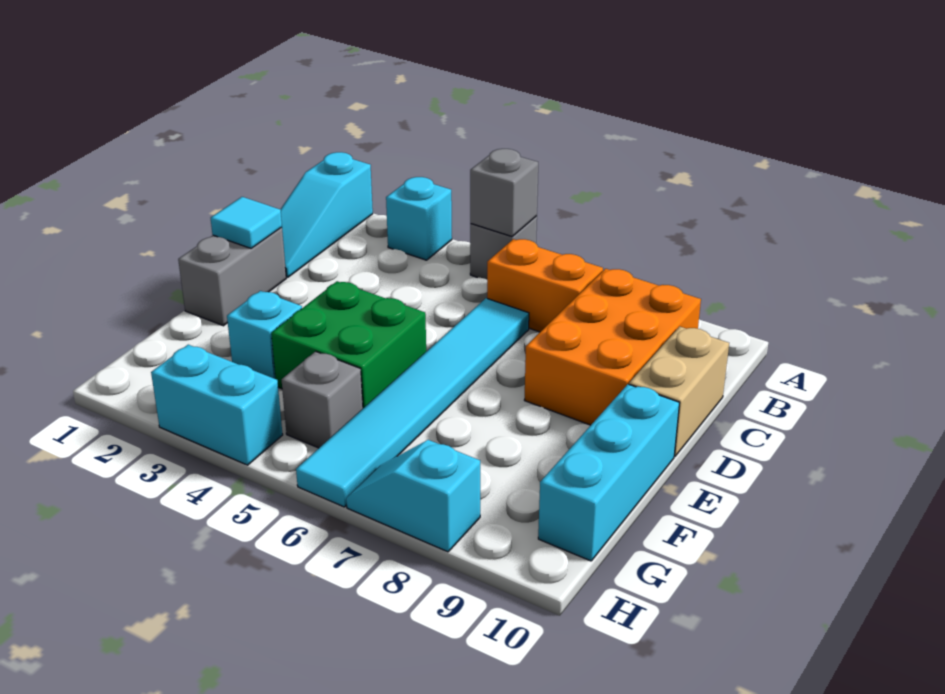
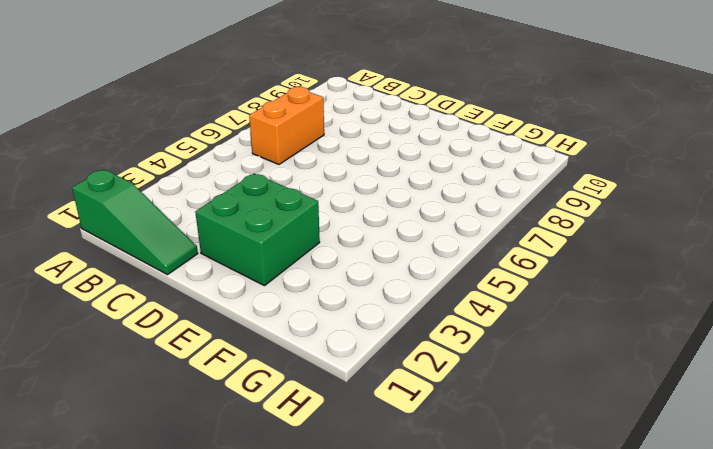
green 1x3 slope [72,170,198,275] -> cyan 1x3 slope [280,152,373,277]
green 2x2 brick [195,173,320,286] -> green 2x2 brick moved to [271,281,426,408]
none -> cyan 1x1 brick [386,177,452,260]
none -> grey 1x1 brick [470,216,537,279]
none -> orange 2x3 brick [525,269,701,425]

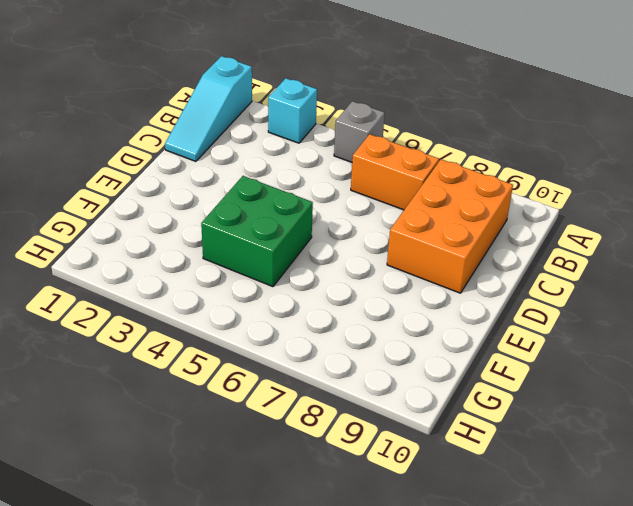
none -> cyan 1x6 tile [296,298,529,507]
none -> tan 1x2 brick [629,326,729,456]
none -> grey 1x2 brick [178,227,286,326]

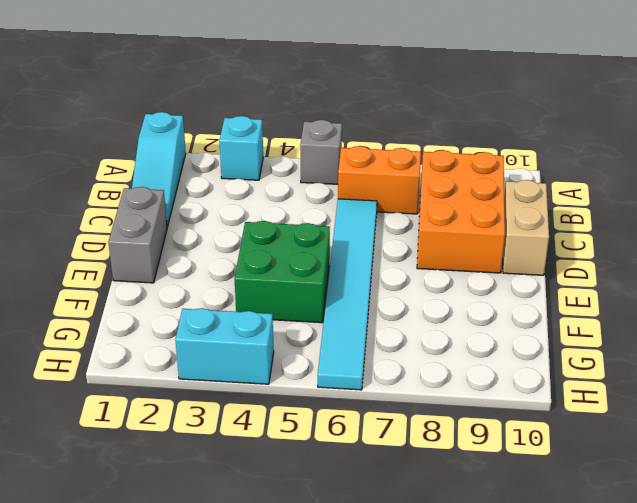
none -> cyan 1x3 brick [538,384,679,561]
none -> cyan 1x1 brick [227,291,302,379]
none -> grey 1x1 brick [282,351,363,448]

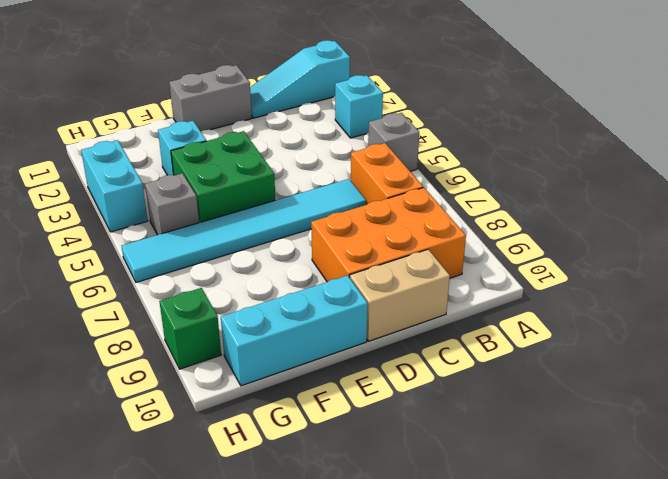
green 1x1 brick [159,288,221,369] -> none
none -> cyan 1x2 slope [346,440,480,552]
none -> grey 1x1 brick [470,149,538,236]
none -> cyan 1x1 tile [211,197,282,248]

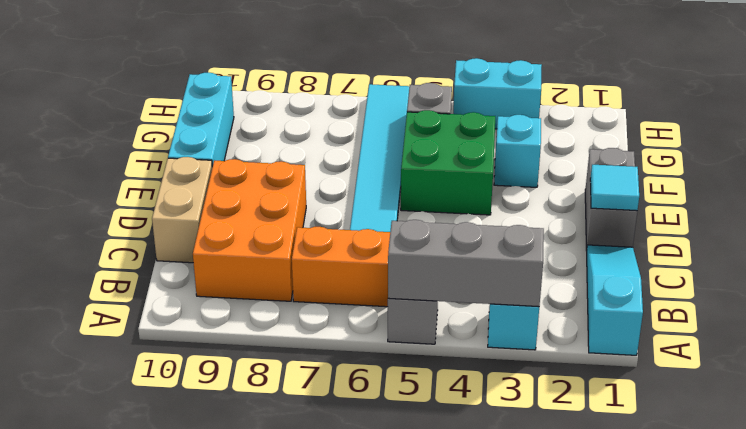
grey 1x3 brick [388,220,544,307] -> grey 1x1 brick [470,149,538,236]
none -> cyan 1x2 slope [346,440,480,552]

